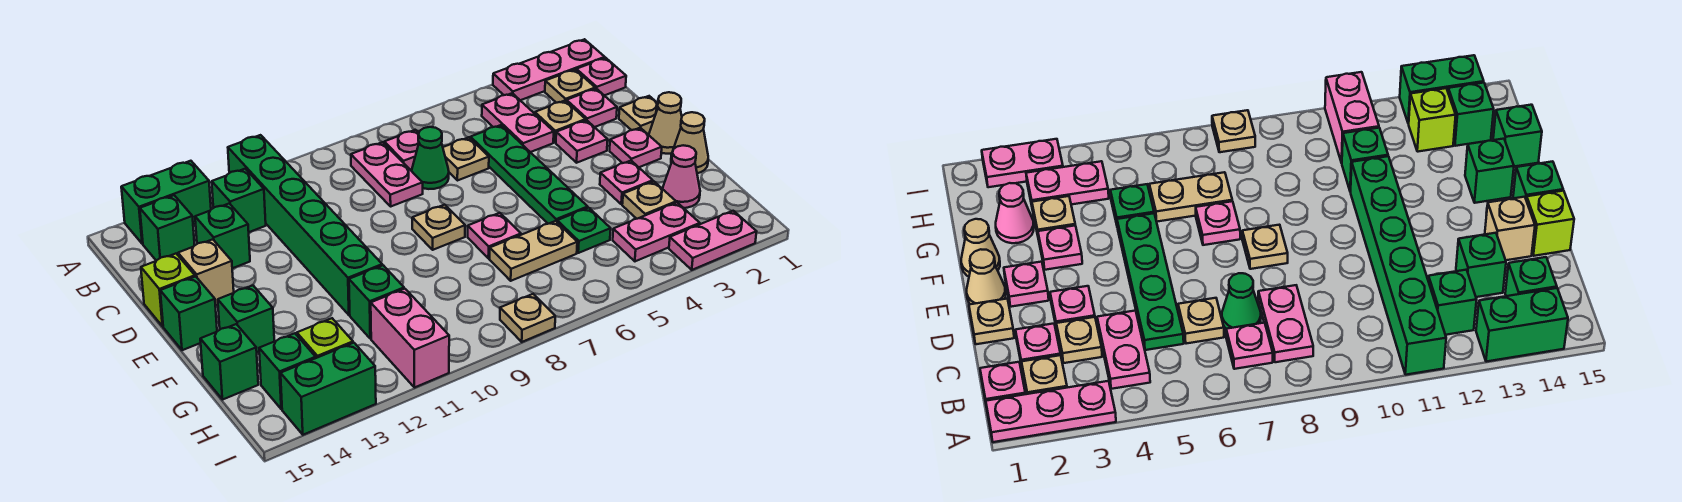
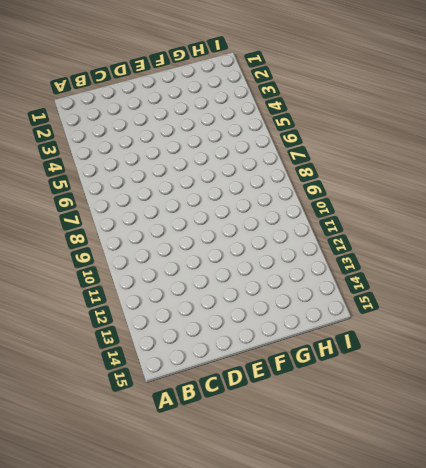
none -> pink 1x3 plate [493,39,605,100]
none -> green 1x6 brick [228,135,382,315]
none -> green 1x2 brick [121,161,211,244]
none -> pink 1x1 plate [576,58,626,96]

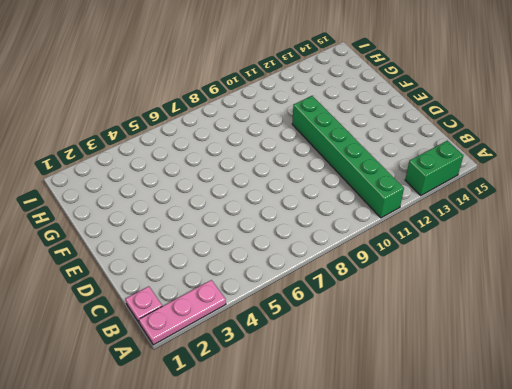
none -> tan 1x1 plate [545,70,595,103]
none -> pink 1x2 plate [482,93,554,152]
none -> pink 1x1 plate [384,130,419,170]
none -> pink 1x2 plate [351,142,423,206]

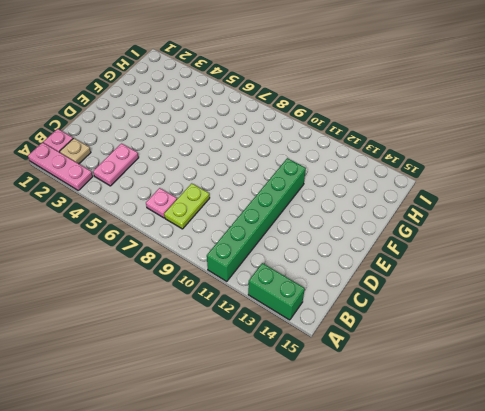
lime 1x2 plate [164,183,210,229] -> pink 1x2 plate [351,142,423,206]
none -> green 1x1 brick [212,169,266,232]
none -> green 1x1 brick [140,195,195,261]
none -> pink 1x1 plate [566,89,617,127]
none -> tan 1x1 plate [535,101,586,142]

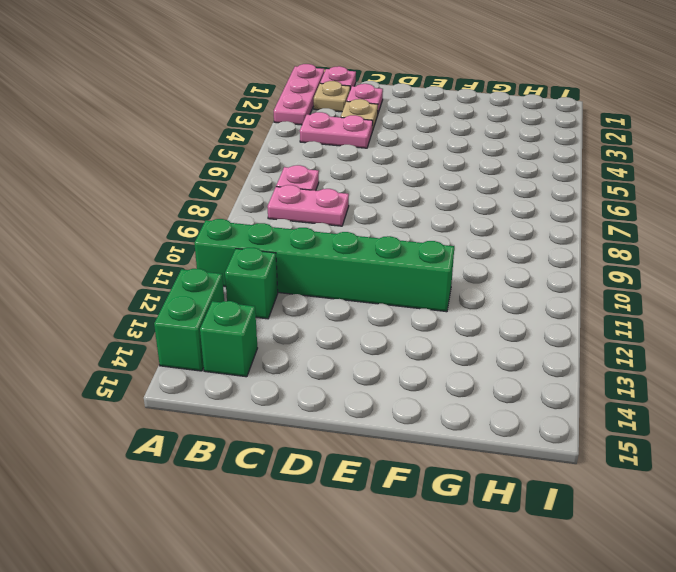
none -> green 1x4 plate [470,125,588,224]
none -> tan 1x1 plate [443,137,489,181]
none -> green 1x1 cone [412,127,449,189]
none -> green 1x1 brick [195,204,250,268]

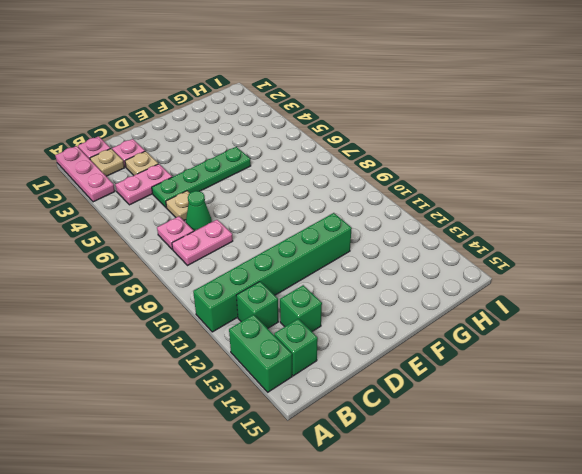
none -> tan 1x1 plate [619,96,658,134]
none -> pink 1x1 plate [556,120,608,163]
none -> tan 1x1 brick [178,239,234,306]
none -> lime 1x1 brick [141,254,195,326]

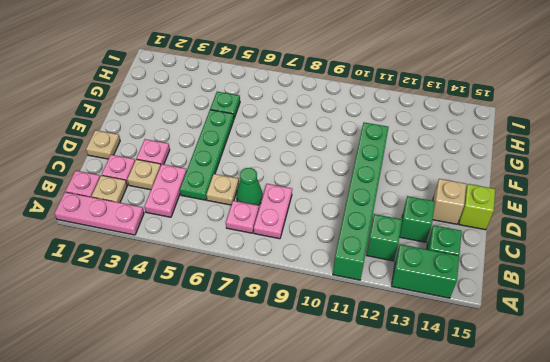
none -> tan 1x1 cone [649,92,682,154]
none -> pink 1x1 plate [610,128,662,167]
none -> tan 1x1 plate [412,205,465,250]
none -> green 1x1 brick [160,277,217,350]

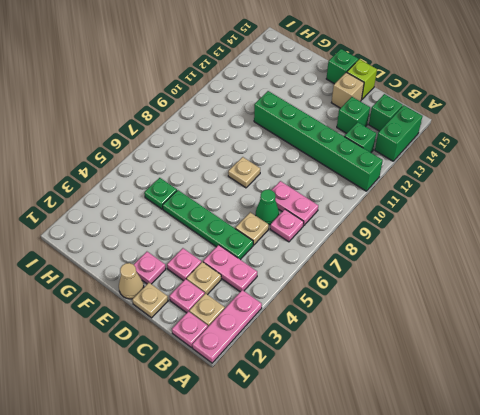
none -> tan 1x1 cone [671,112,708,173]
none -> pink 1x1 plate [600,161,653,204]
none -> pink 1x1 plate [468,213,521,258]
none -> green 1x1 brick [218,286,274,352]

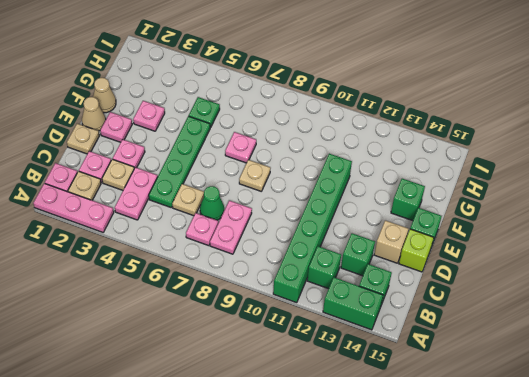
none -> pink 1x1 cone [663,145,700,208]
none -> tan 1x1 plate [622,181,676,219]
none -> tan 1x2 plate [489,221,577,281]
none -> green 1x1 brick [349,265,404,339]

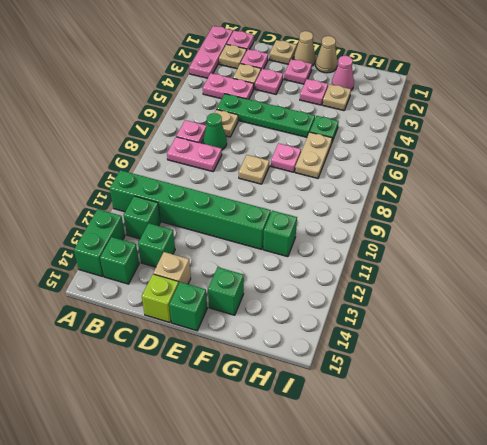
none -> green 1x1 brick [200,324,258,400]
none -> pink 1x2 plate [613,203,700,261]
none -> pink 1x2 brick [371,289,449,388]
none -> lime 1x1 brick [297,318,353,358]

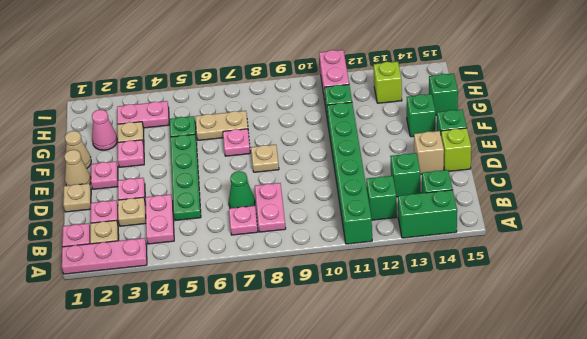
none -> tan 1x1 plate [443,137,489,181]
none -> green 1x1 brick [259,333,316,409]
none -> pink 1x2 plate [669,211,757,270]
none -> tan 1x1 plate [500,294,555,342]

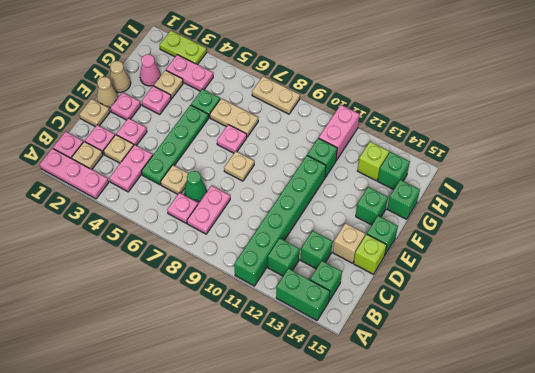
lime 1x2 plate [160,31,207,65] -> pink 1x2 plate [669,211,757,270]
tan 1x2 plate [252,76,300,114] -> tan 1x1 plate [500,294,555,342]
none -> green 1x2 brick [281,343,376,435]

